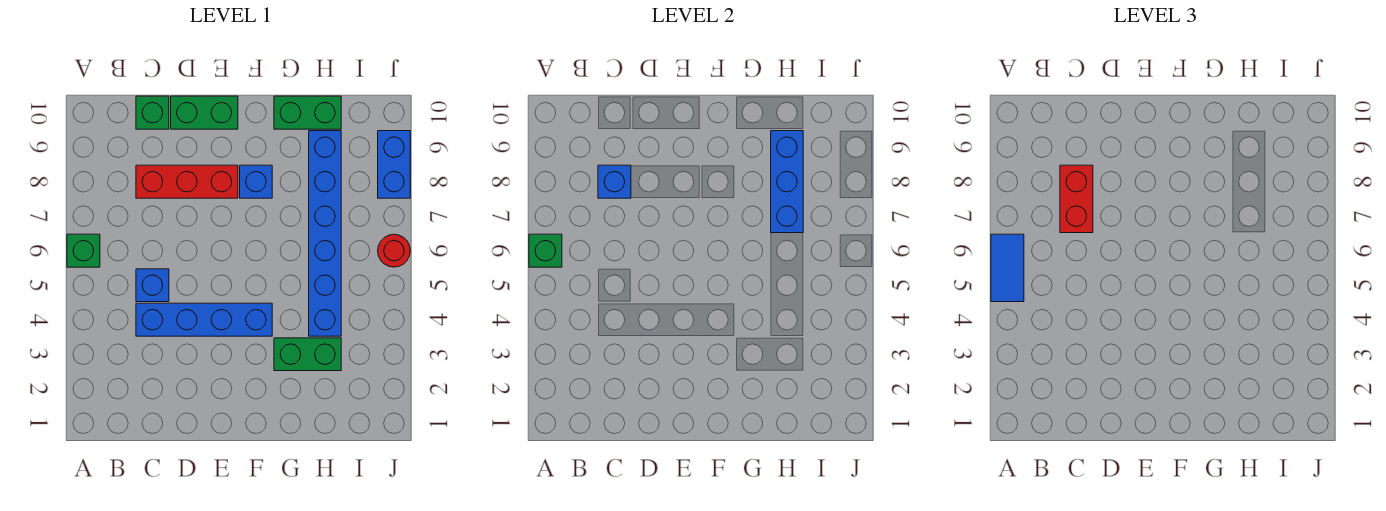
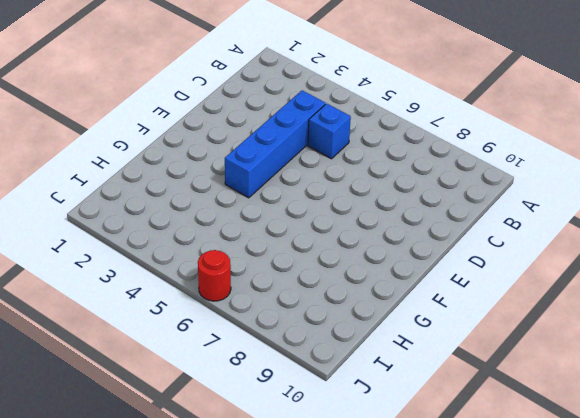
none -> green 1x1 brick [67,234,100,267]
none -> red 1x3 brick [136,165,238,198]
none -> green 1x1 brick [136,96,169,129]

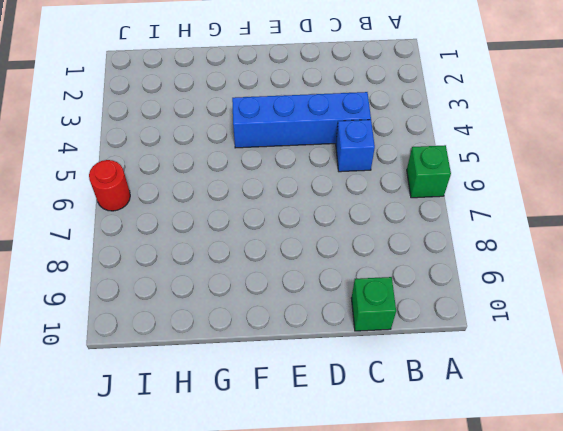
none -> red 1x3 brick [136,165,238,198]
none -> green 1x2 brick [171,96,238,129]
none -> blue 1x1 brick [240,165,272,198]

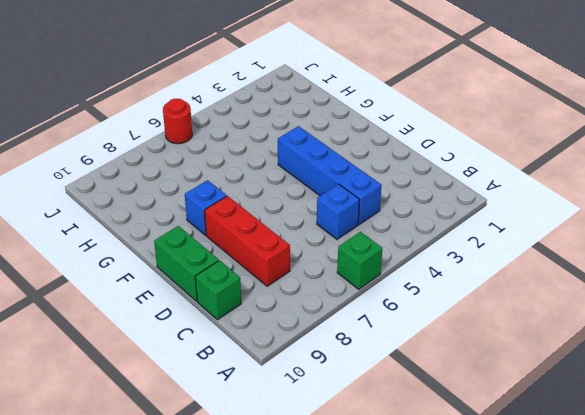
none -> green 1x2 brick [274,338,341,371]
none -> green 1x2 brick [274,96,341,129]
none -> blue 1x6 brick [309,131,341,336]

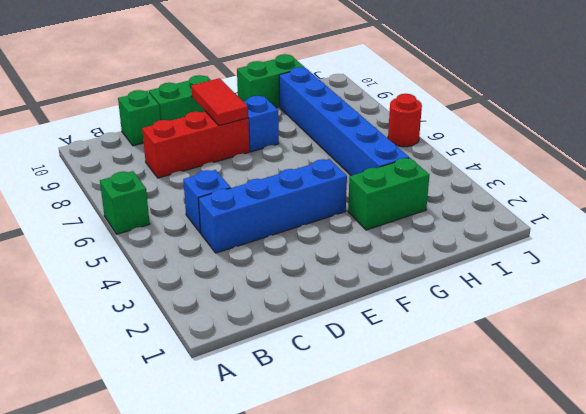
red 1x2 tile [191,78,248,126] -> none
none -> blue 1x2 brick [378,131,410,198]
none -> green 1x1 brick [529,234,562,267]
none -> blue 1x1 brick [598,165,631,198]

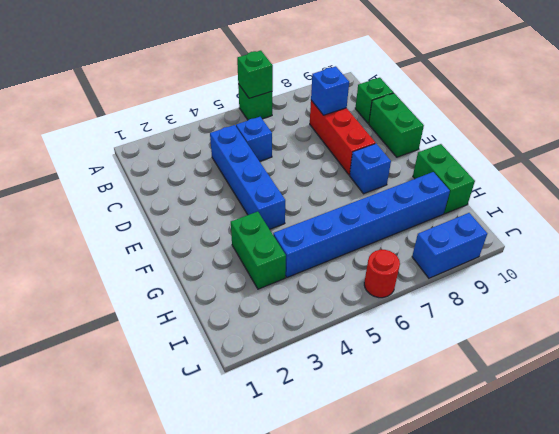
none -> blue 1x3 brick [771,131,803,233]
none -> blue 1x2 tile [991,234,1024,302]
none -> red 1x2 brick [1060,165,1093,233]

